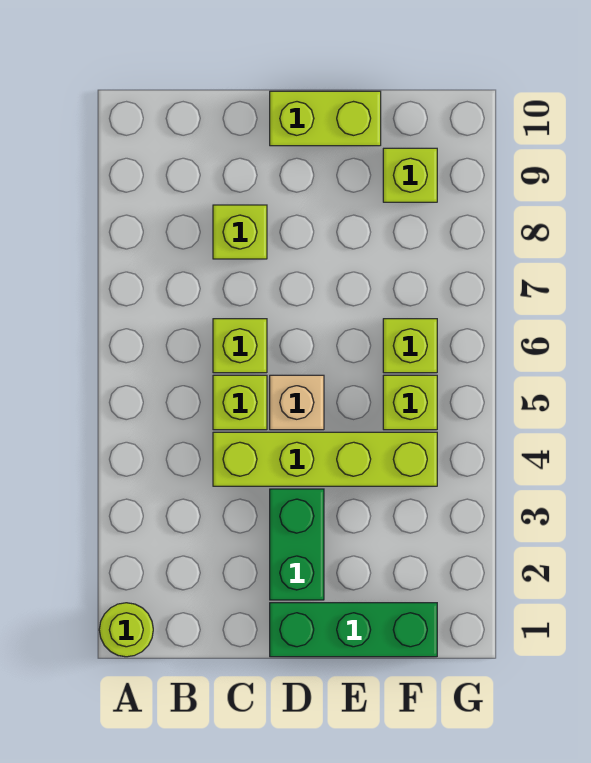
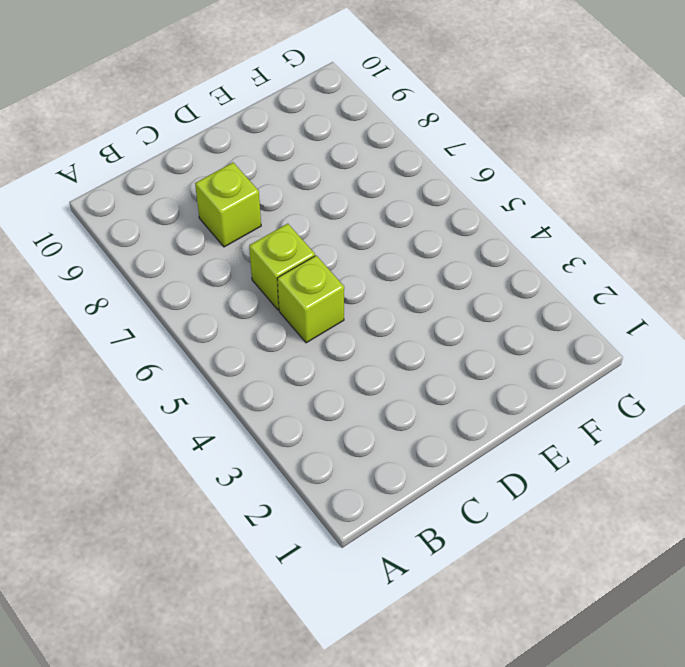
none -> lime 1x1 round brick [99,603,153,657]
none -> lime 1x4 brick [213,432,437,486]
none -> green 1x3 brick [270,603,437,657]

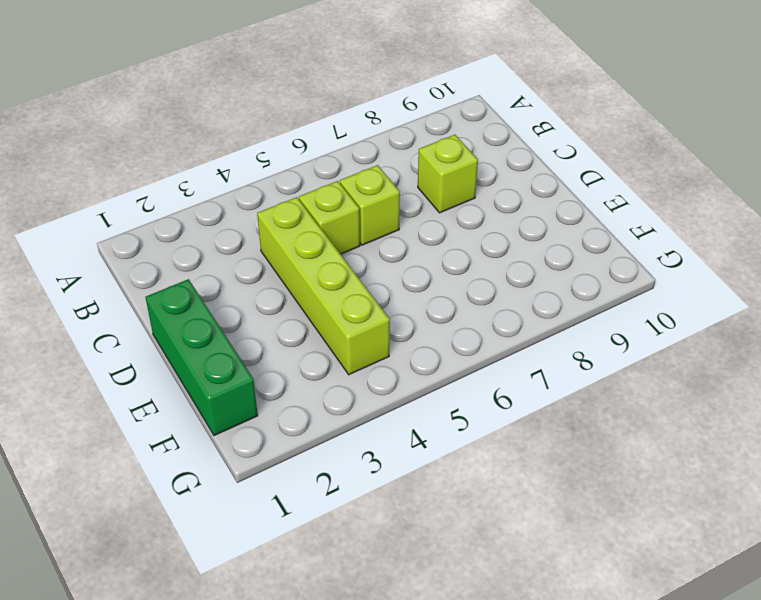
none -> lime 1x1 round brick [99,603,153,657]
none -> green 1x2 brick [270,489,324,600]
none -> tan 1x1 brick [270,375,324,430]

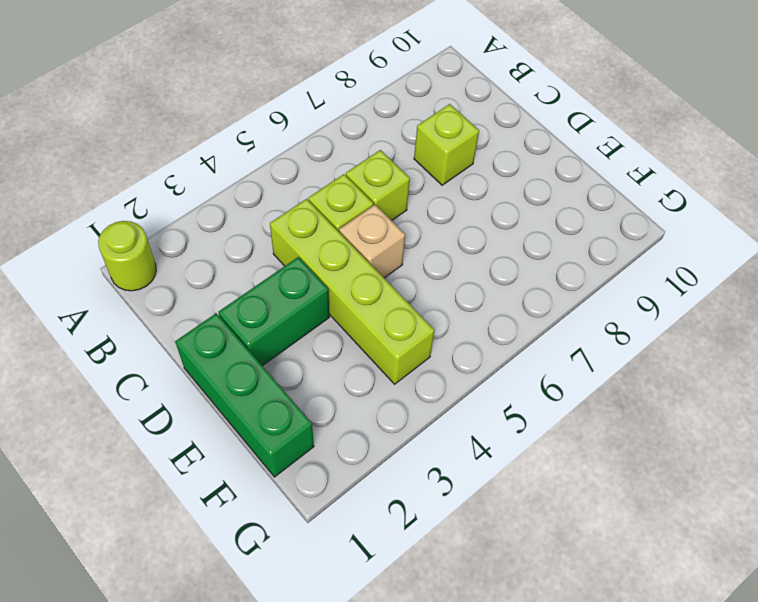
none -> lime 1x2 brick [270,91,381,146]
none -> lime 1x1 brick [383,375,437,430]
none -> lime 1x1 brick [383,319,437,373]

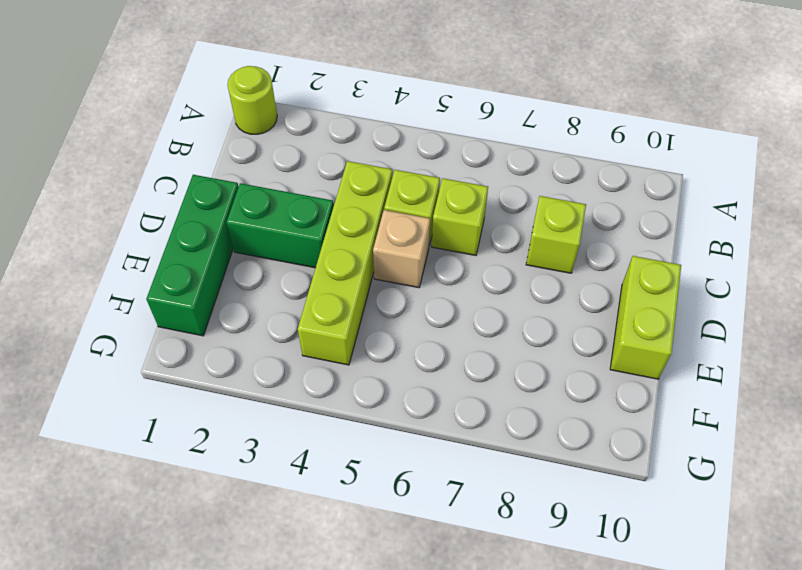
none -> lime 1x1 brick [383,375,437,430]
none -> lime 1x1 brick [383,319,437,373]
none -> lime 1x1 brick [383,148,437,202]

